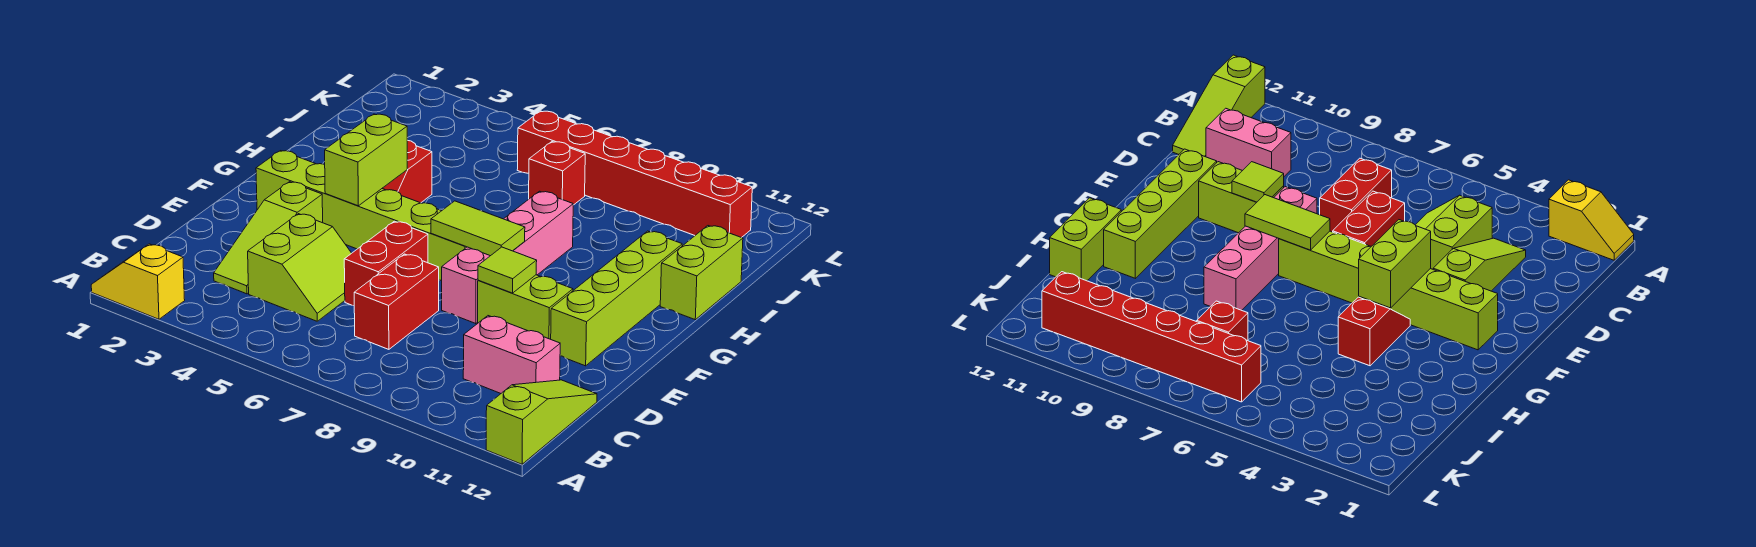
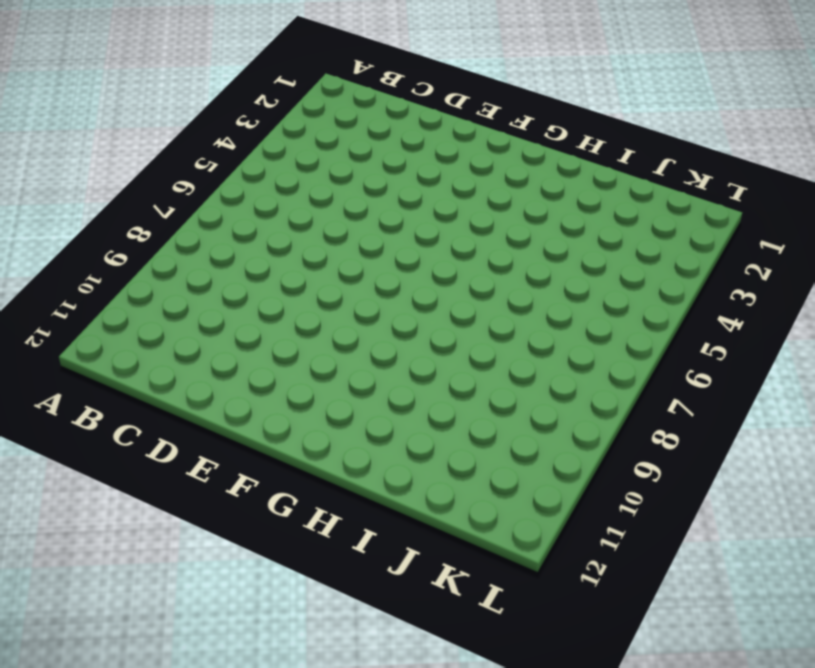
none -> yellow 1x2 slope [91,244,185,319]
none -> lime 1x3 slope [486,380,597,464]
none -> lime 1x3 slope [214,182,323,294]

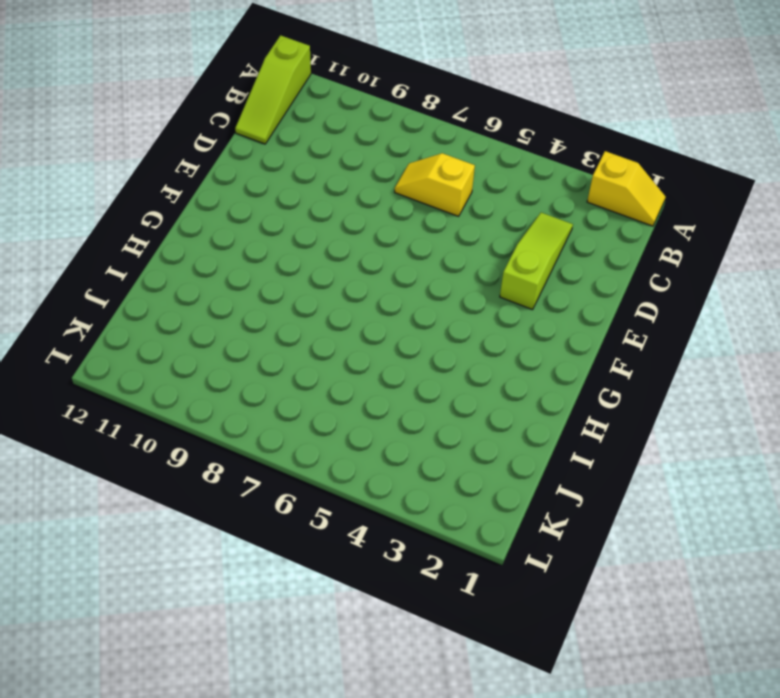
yellow 1x2 slope [395,153,475,216] -> red 1x2 brick [354,254,439,349]
none -> lime 2x2 slope [248,214,351,321]
none -> pink 1x2 brick [463,316,560,393]
none -> red 1x2 brick [344,221,428,306]

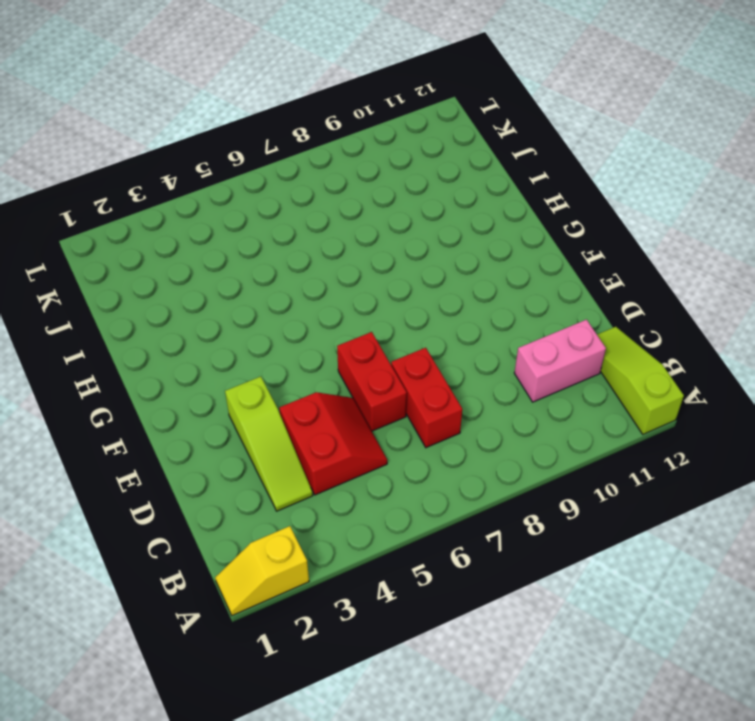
red 2x2 slope [279,392,387,495] -> lime 2x2 slope [248,214,351,321]
none -> pink 1x4 brick [442,191,573,324]
none -> lime 1x2 brick [478,275,573,339]
none -> lime 1x4 brick [551,231,682,366]

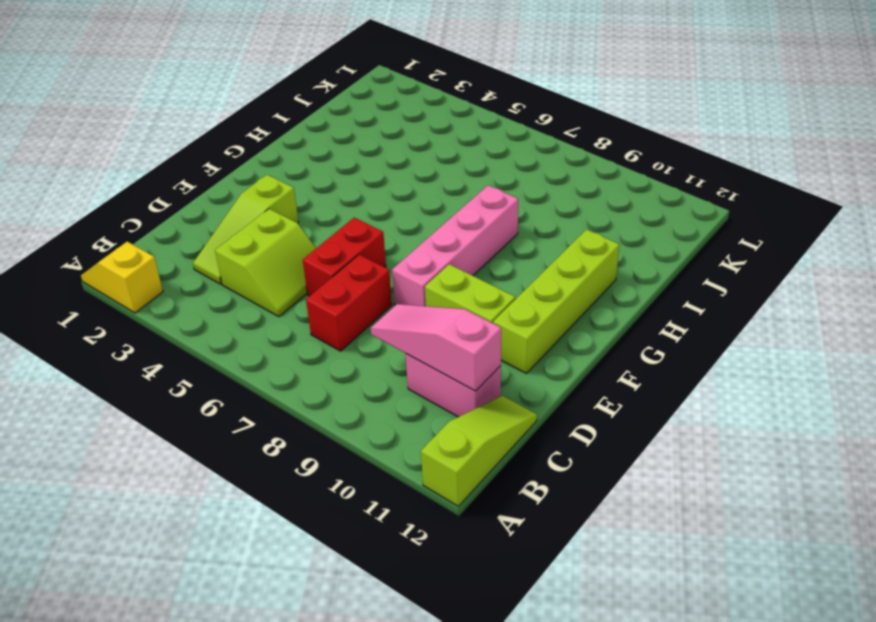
pink 1x3 slope [371,304,501,391] -> none
none -> lime 1x6 brick [256,151,466,281]
none -> red 1x2 slope [382,140,432,203]
none -> lime 1x2 brick [660,226,743,320]

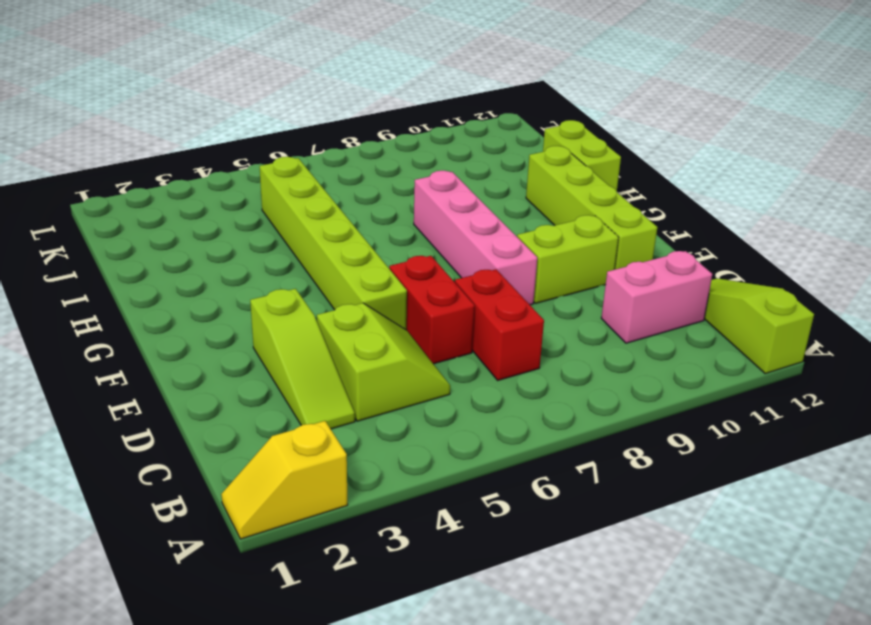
lime 1x6 brick [260,157,407,330] -> lime 1x6 brick turned to [256,151,466,281]
none -> red 1x2 slope [382,140,432,203]
none -> red 1x1 brick [529,142,585,205]
none -> red 1x6 brick [517,111,752,238]

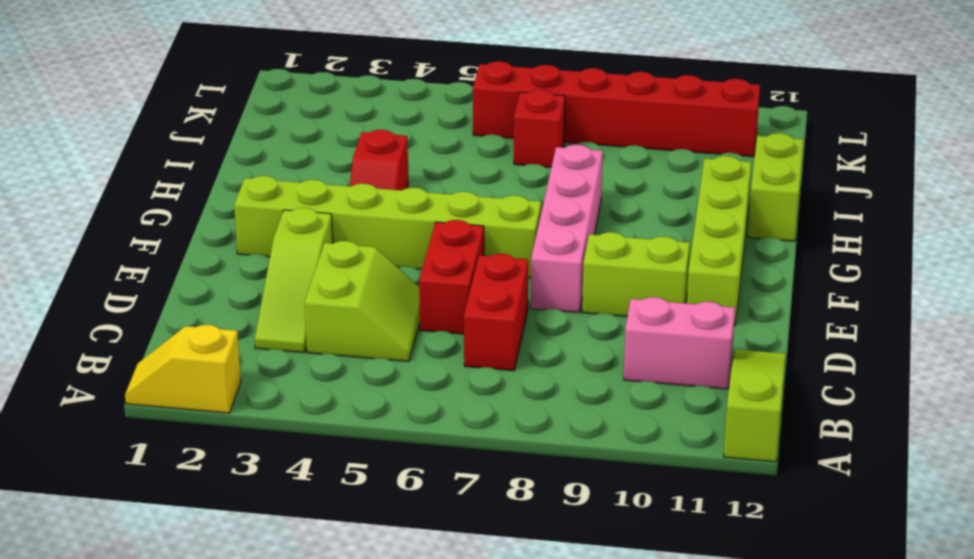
none -> lime 1x1 tile [478,247,537,293]
none -> lime 1x2 brick [325,114,407,206]
none -> lime 1x2 tile [431,201,525,256]

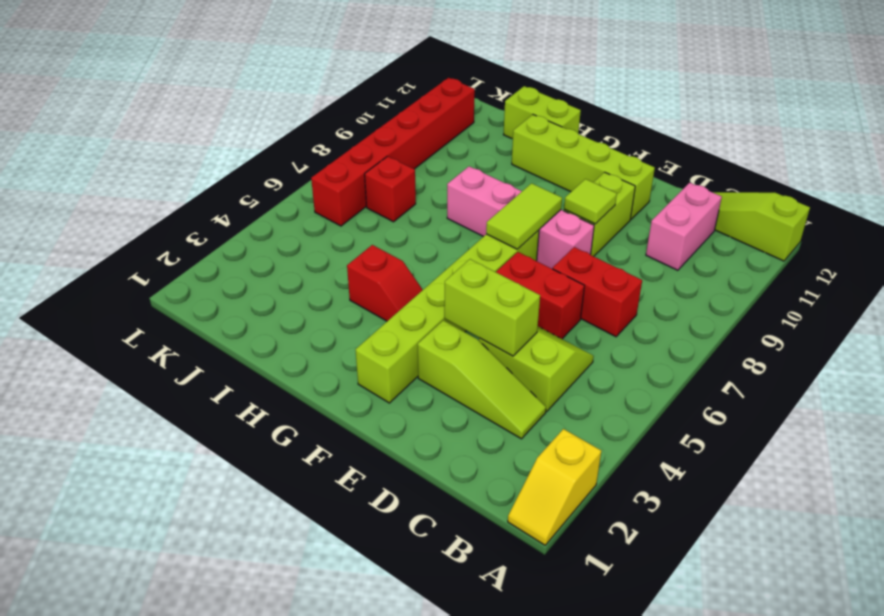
lime 1x2 brick [444,259,540,356] -> lime 1x2 brick moved to [325,114,407,206]

